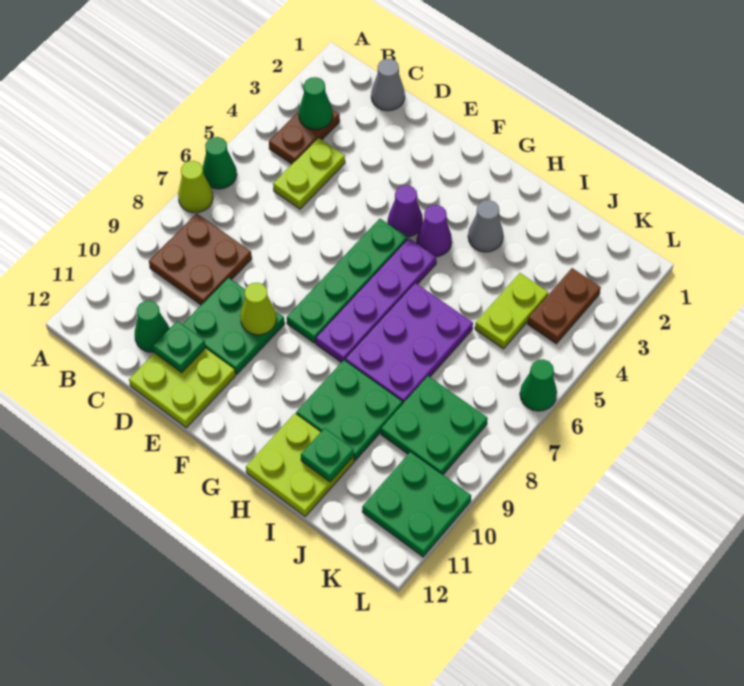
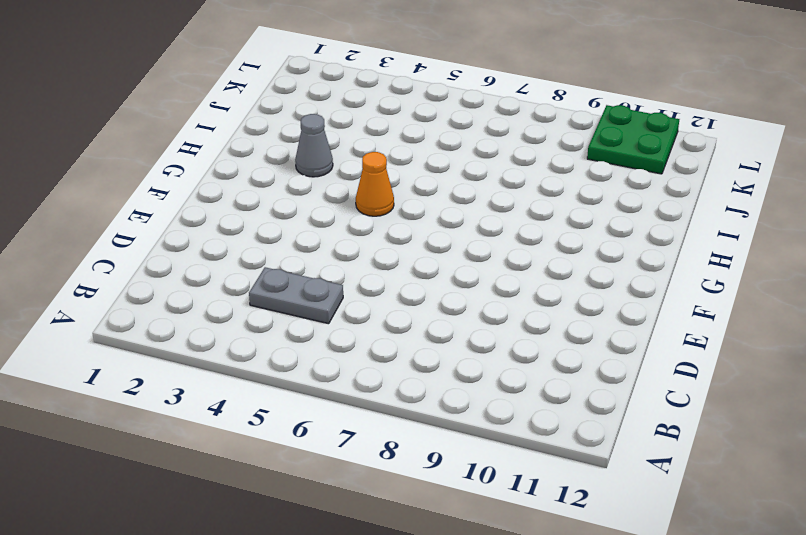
grey 1x2 plate [249,267,343,324] -> lime 1x2 plate [273,138,345,209]
orange 1x1 cone [356,152,394,216] -> purple 1x4 plate [316,238,436,362]
none -> green 1x1 cone [202,137,237,189]
none -> lime 1x1 cone [178,161,213,213]
none -> brown 1x2 plate [269,109,340,164]

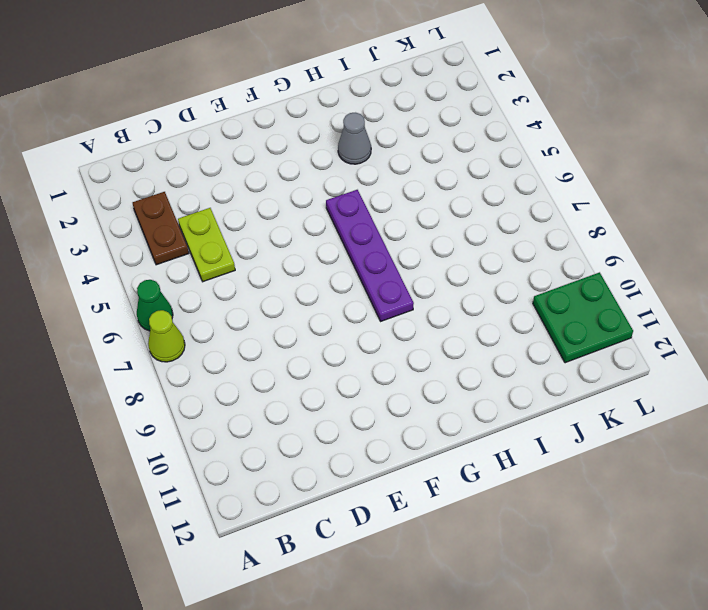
none -> brown 2x2 plate [149,213,252,305]
none -> grey 1x1 cone [371,59,405,111]
none -> green 1x1 cone [135,301,170,352]

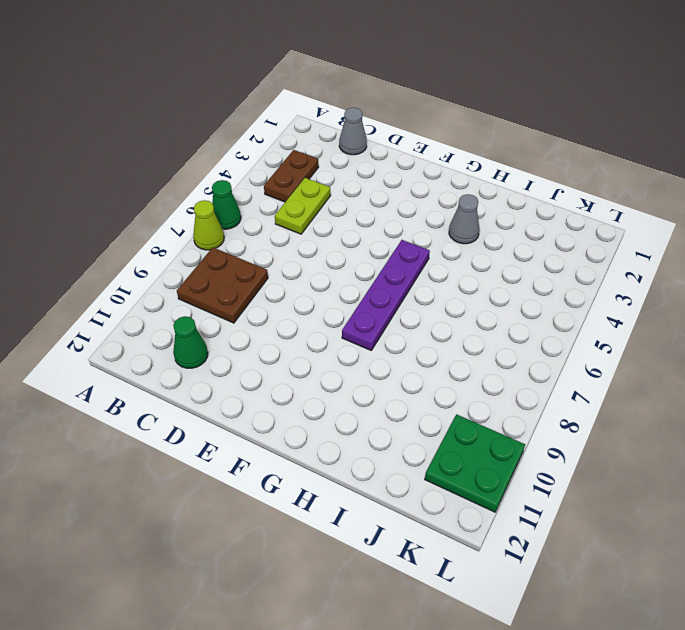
none -> green 2x2 plate [183,278,285,374]
none -> lime 2x2 plate [129,348,236,428]
none -> purple 1x1 cone [388,185,423,237]

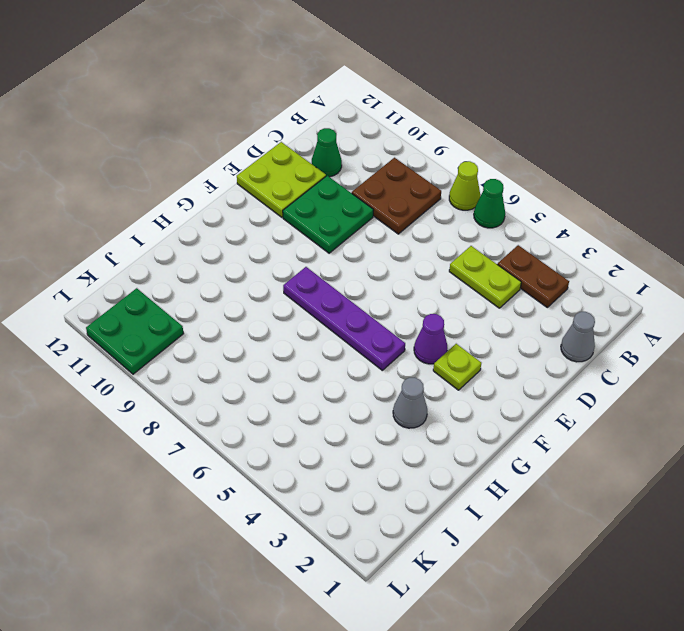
lime 1x1 plate [433,344,481,390] -> none
none -> green 1x4 plate [287,219,407,343]
none -> purple 1x1 cone [417,205,452,257]
none -> purple 2x3 plate [345,283,473,403]

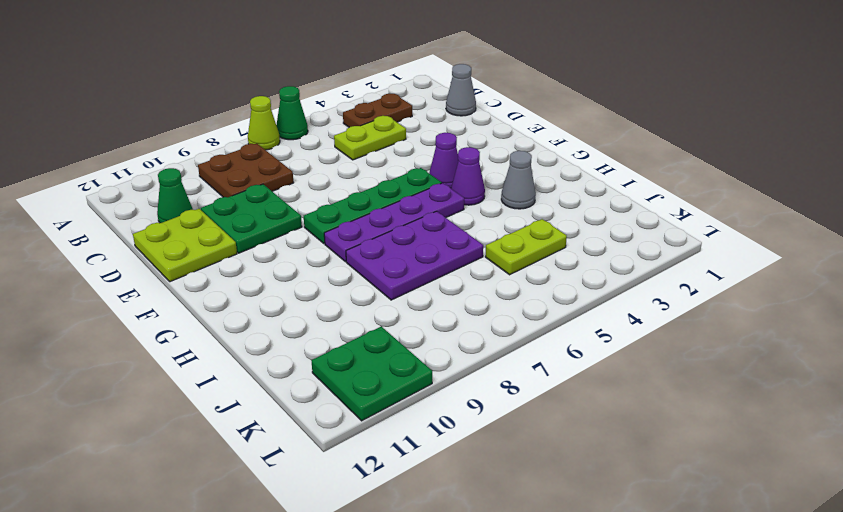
none -> green 2x2 plate [296,360,403,461]
none -> lime 2x2 plate [246,413,354,516]
none -> green 2x2 plate [381,376,488,475]

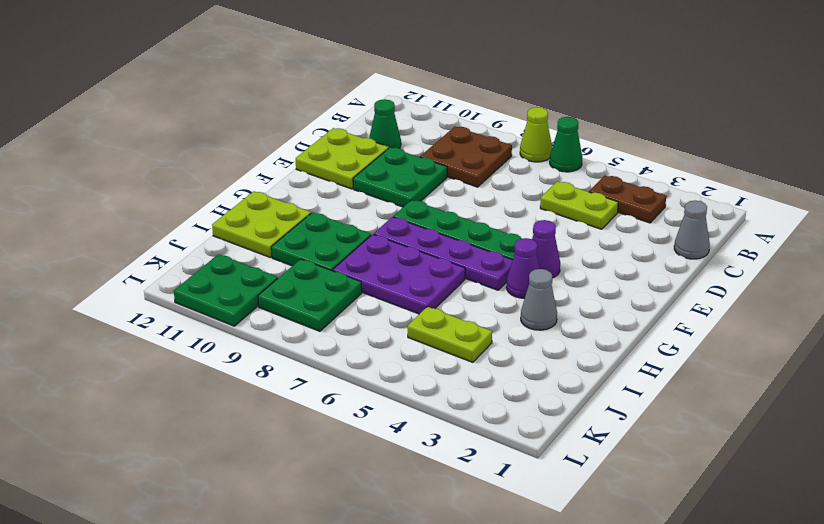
none -> brown 1x2 plate [528,268,601,344]
none -> green 1x1 cone [520,359,557,411]
none -> green 1x1 cone [299,77,333,130]

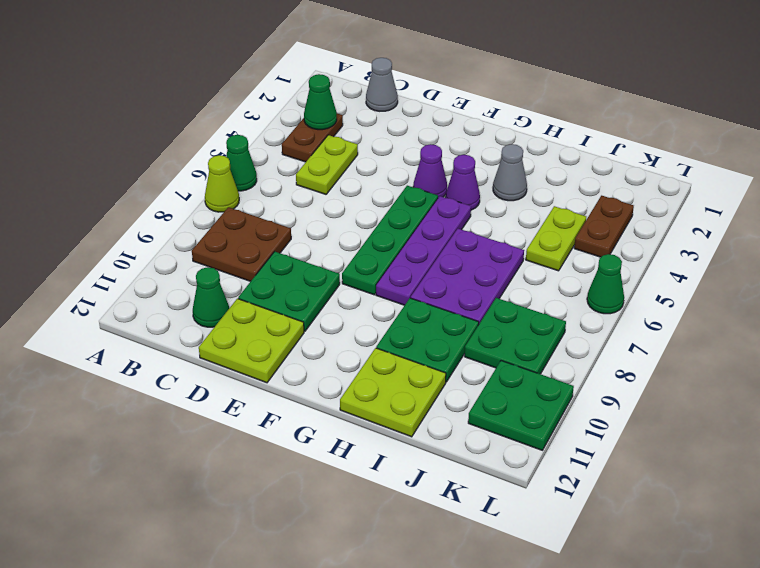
none -> green 1x1 plate [153,321,206,372]
none -> lime 1x1 cone [240,283,277,335]
none -> green 1x1 plate [301,428,354,482]

